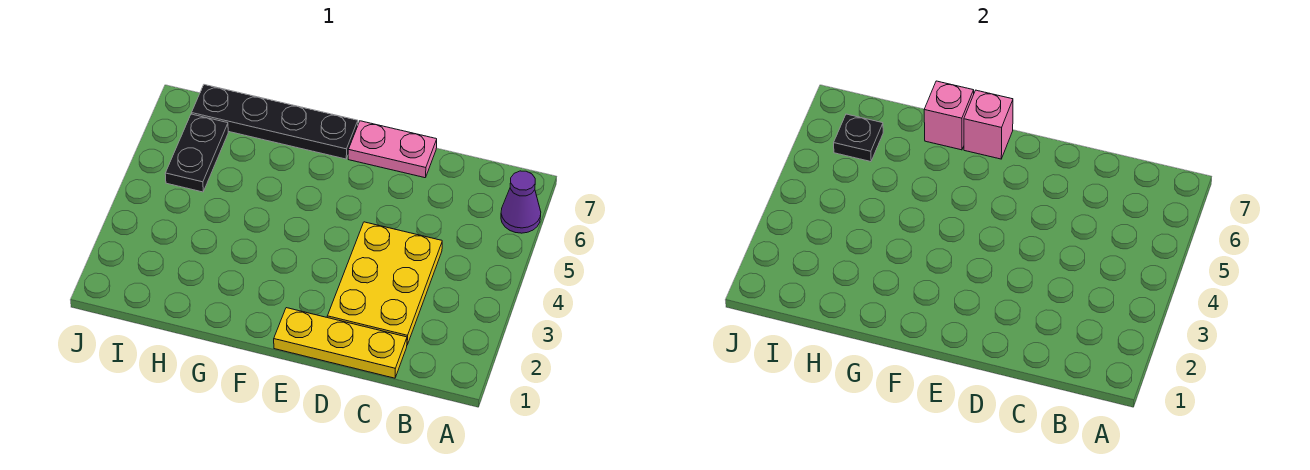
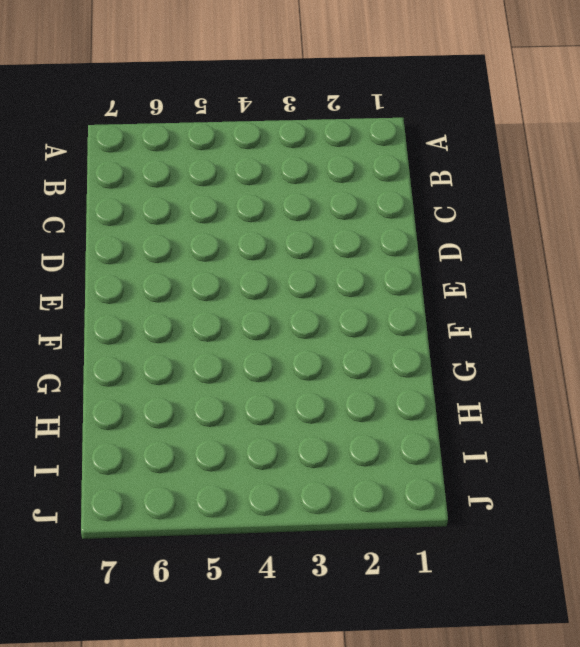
none -> purple 1x1 cone [501,171,541,233]
none -> yellow 1x3 plate [274,308,407,378]

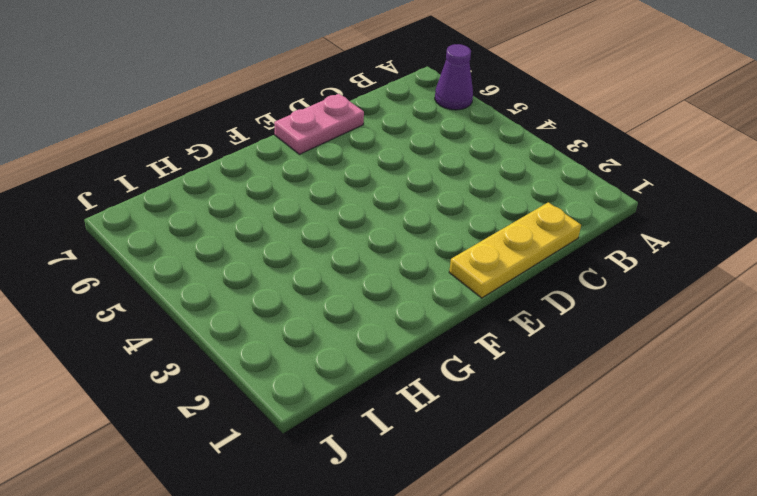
none -> yellow 2x3 plate [327,222,442,345]
none -> black 1x4 plate [192,85,358,159]

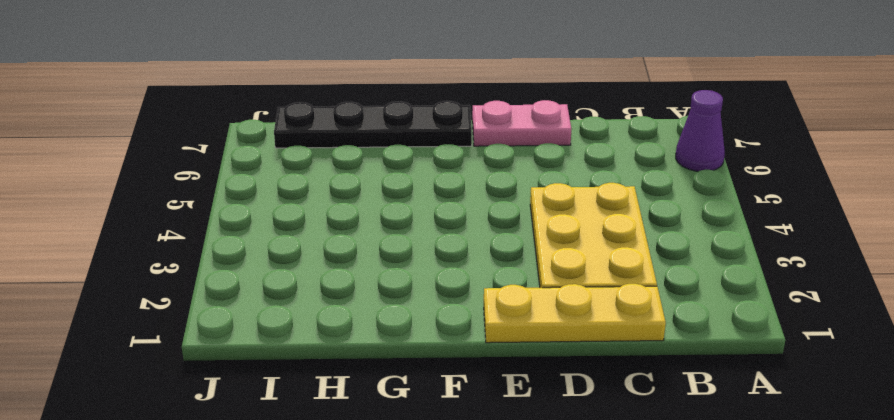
none -> black 1x2 plate [165,114,228,192]
none -> pink 1x1 brick [964,90,1013,159]

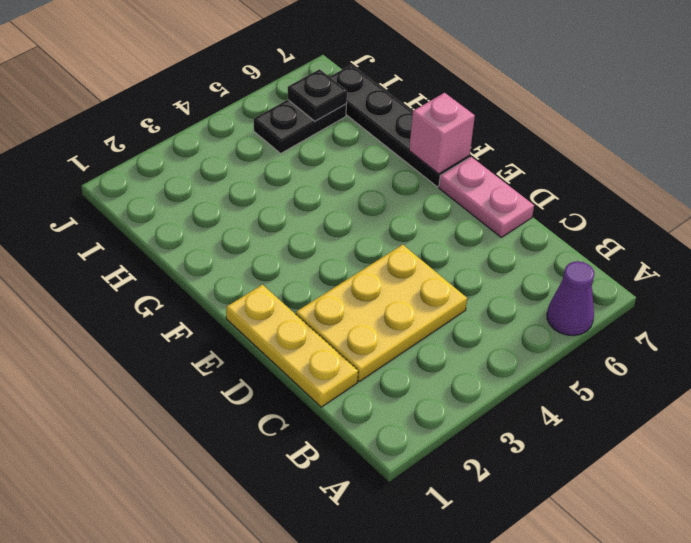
none -> pink 1x1 brick [924,81,974,150]

